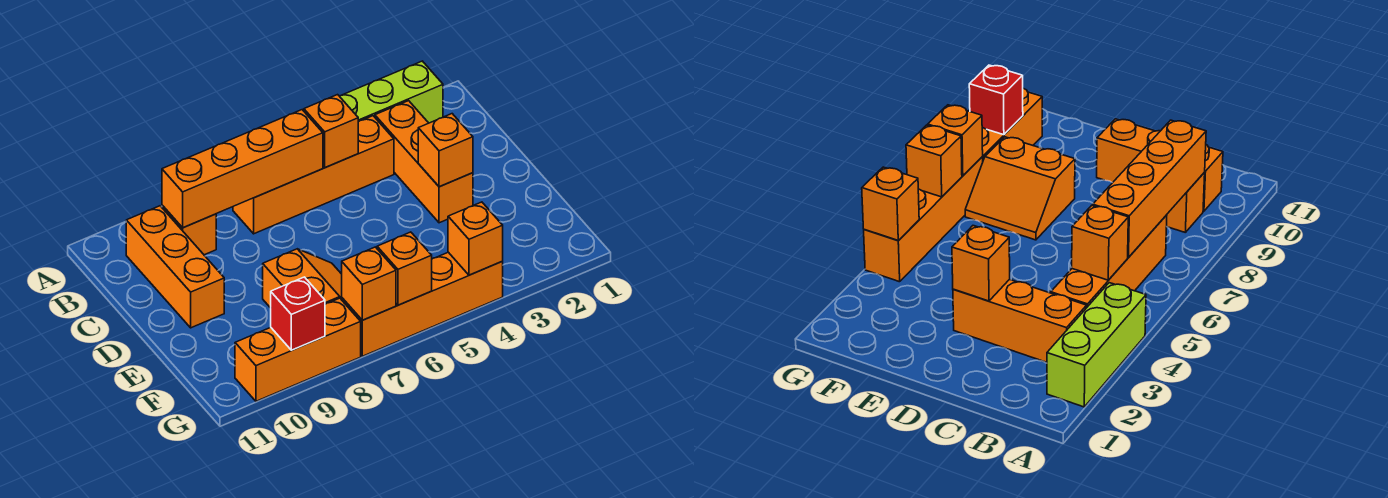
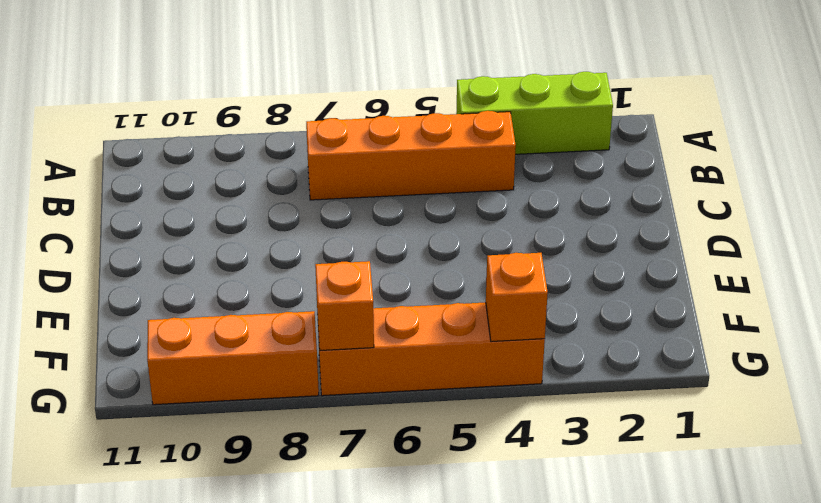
none -> orange 1x3 brick [375,101,473,223]
none -> orange 1x1 brick [162,205,216,255]
none -> orange 1x3 brick [126,206,224,328]

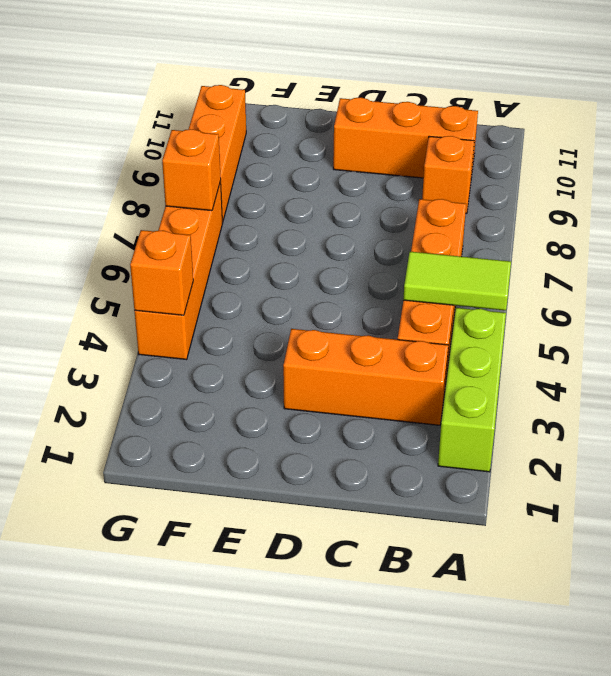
lime 1x2 tile [403,252,511,310] -> orange 1x1 brick [304,95,358,168]
none -> orange 2x2 slope [263,249,342,308]
none -> orange 1x4 brick [162,110,323,228]
none -> orange 1x1 brick [418,114,473,187]

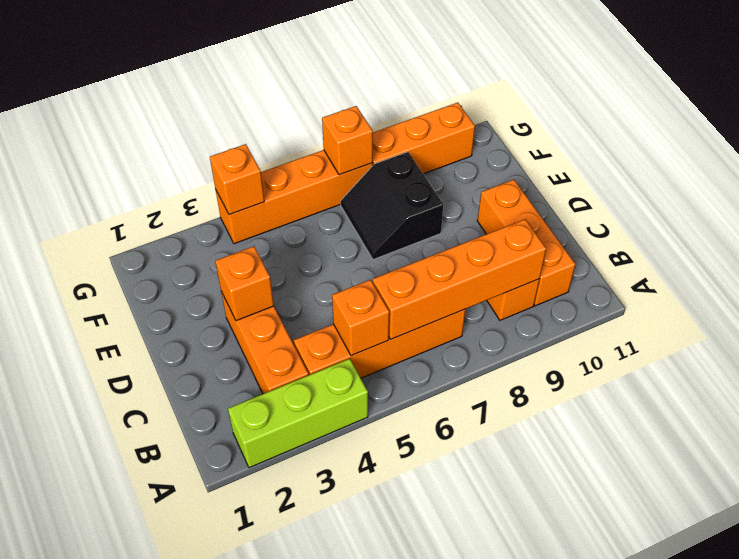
black 2x2 slope [341,152,443,260] -> orange 2x2 slope [263,249,342,308]
none -> orange 1x1 brick [377,232,432,305]
none -> red 1x1 brick [271,277,325,350]

